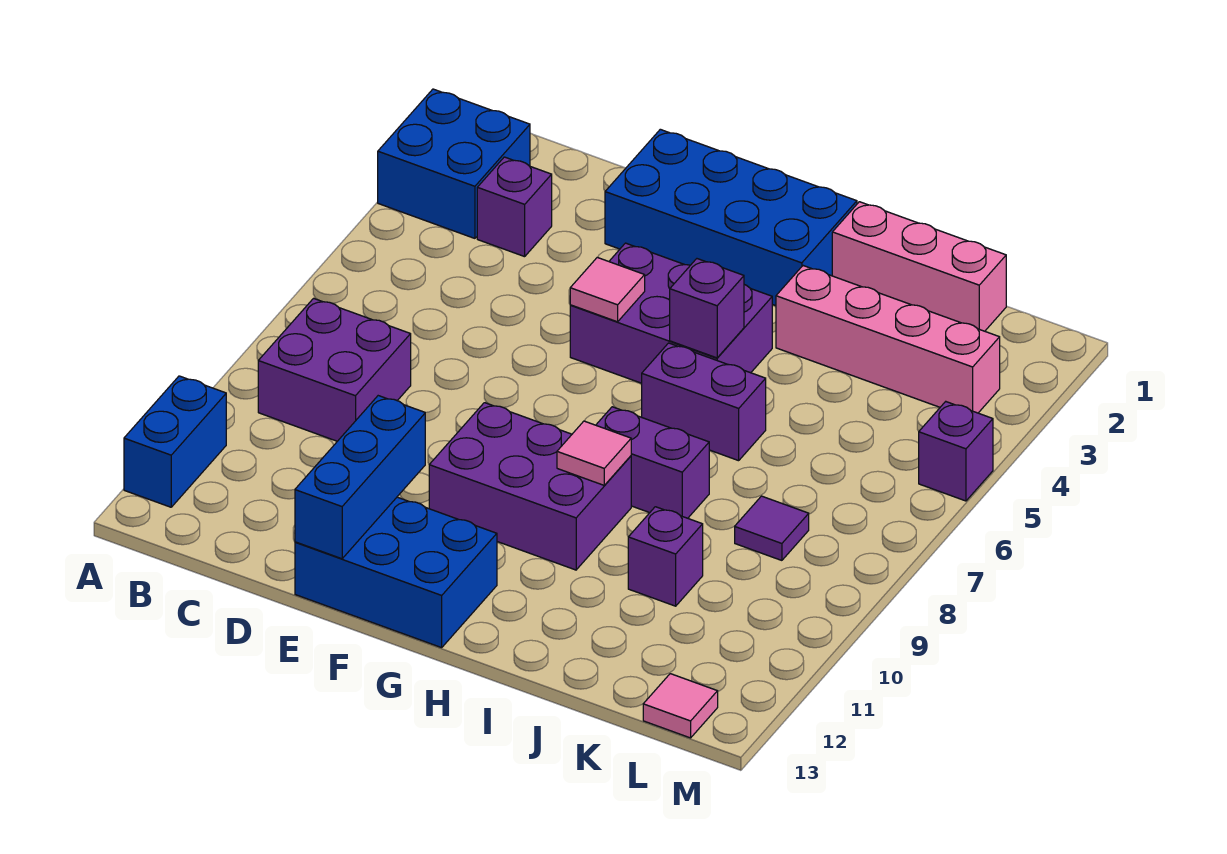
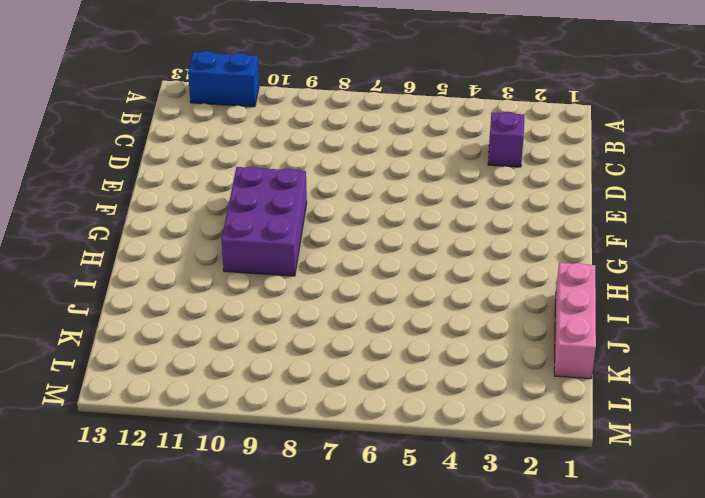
none -> blue 2x2 brick [378,89,530,238]
none -> purple 2x2 brick [258,298,411,441]
none -> blue 2x4 brick [605,129,857,306]

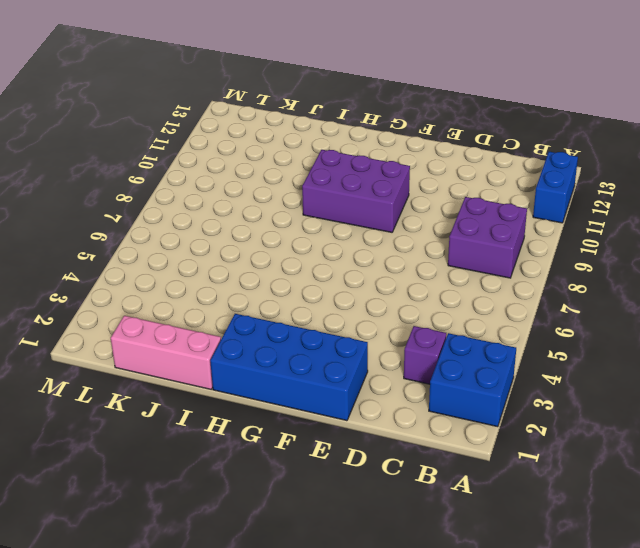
none -> blue 2x3 brick [295,497,497,648]
none -> purple 2x3 brick [570,243,772,383]
none -> purple 1x2 brick [642,343,766,461]

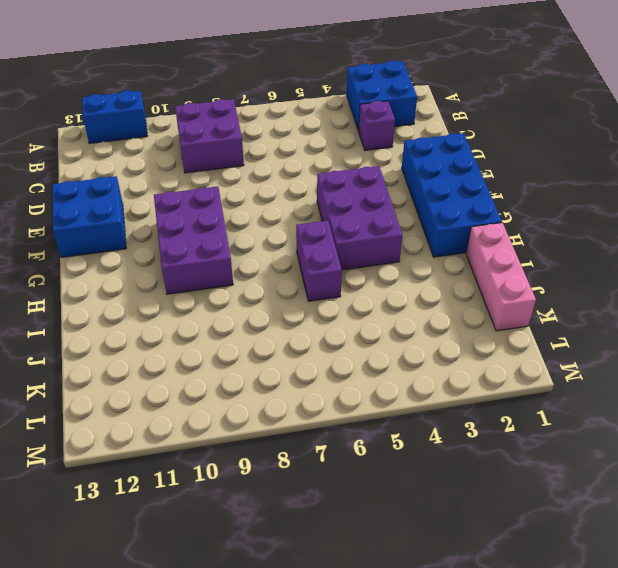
blue 2x2 brick [52,176,126,257] -> blue 2x3 brick [295,497,497,648]
none -> purple 1x2 brick [596,407,709,518]
none -> pink 1x4 brick [776,266,1000,413]
none -> purple 1x1 brick [628,507,703,606]

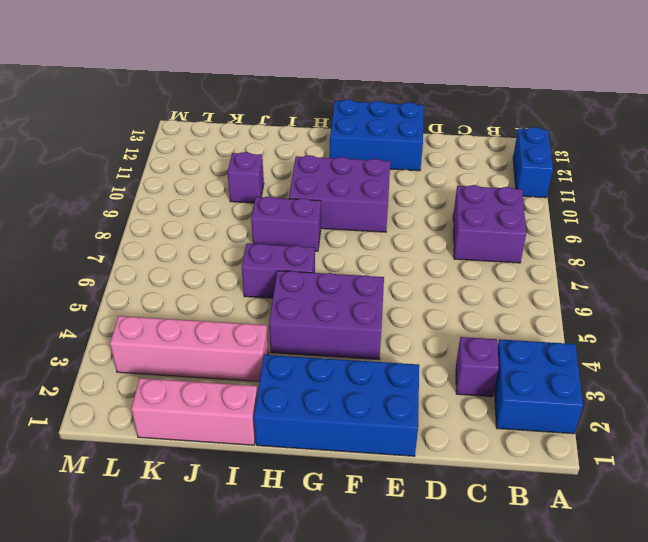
none -> purple 1x1 tile [735,496,809,560]
none -> pink 1x1 tile [643,674,718,738]
none -> purple 1x1 brick [919,402,993,501]

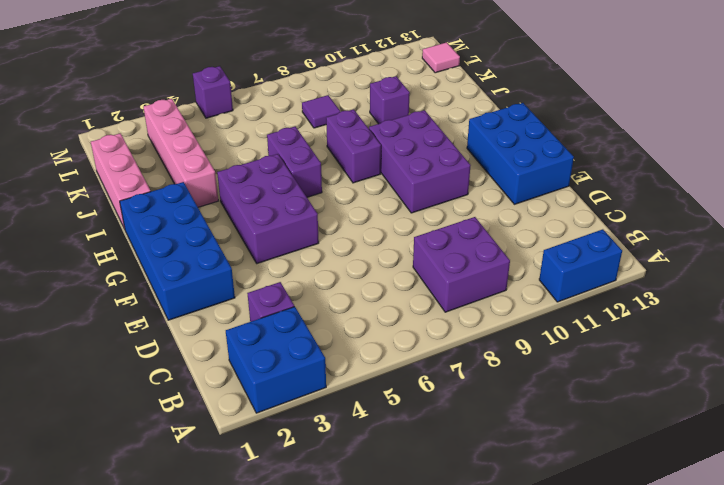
none -> blue 1x3 brick [295,396,425,559]
none -> pink 1x1 tile [570,257,645,322]
none -> purple 1x1 brick [670,259,744,358]

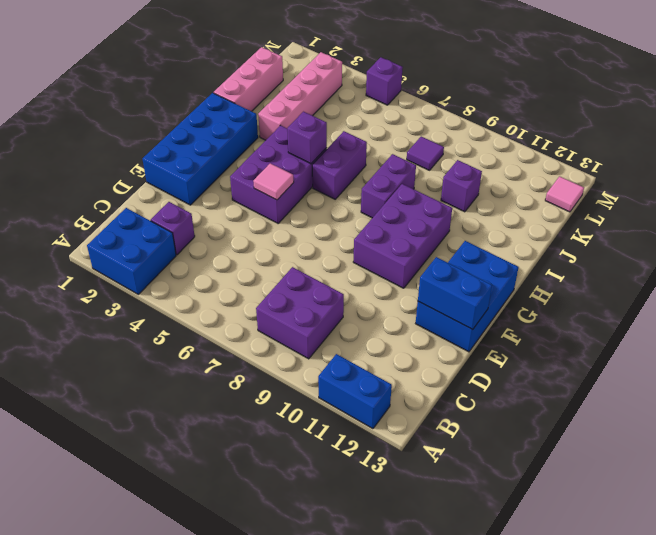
blue 1x2 brick [418,257,492,330] -> blue 1x3 brick [295,396,425,559]
none -> pink 1x1 tile [557,421,631,485]

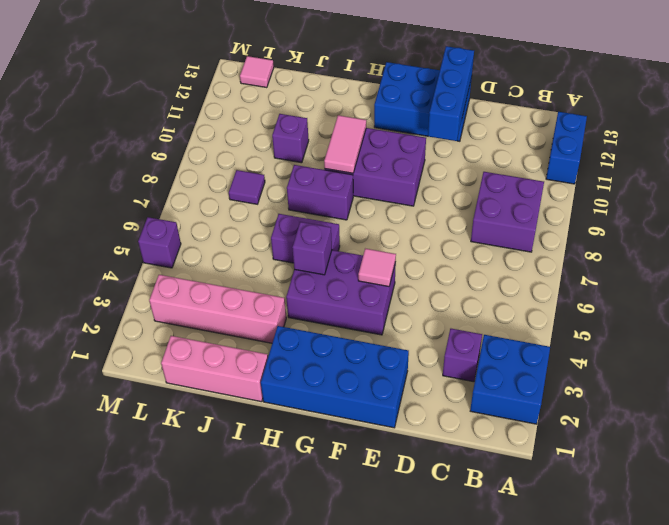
pink 1x2 tile [324,115,366,173] -> pink 1x1 tile [557,421,631,485]

